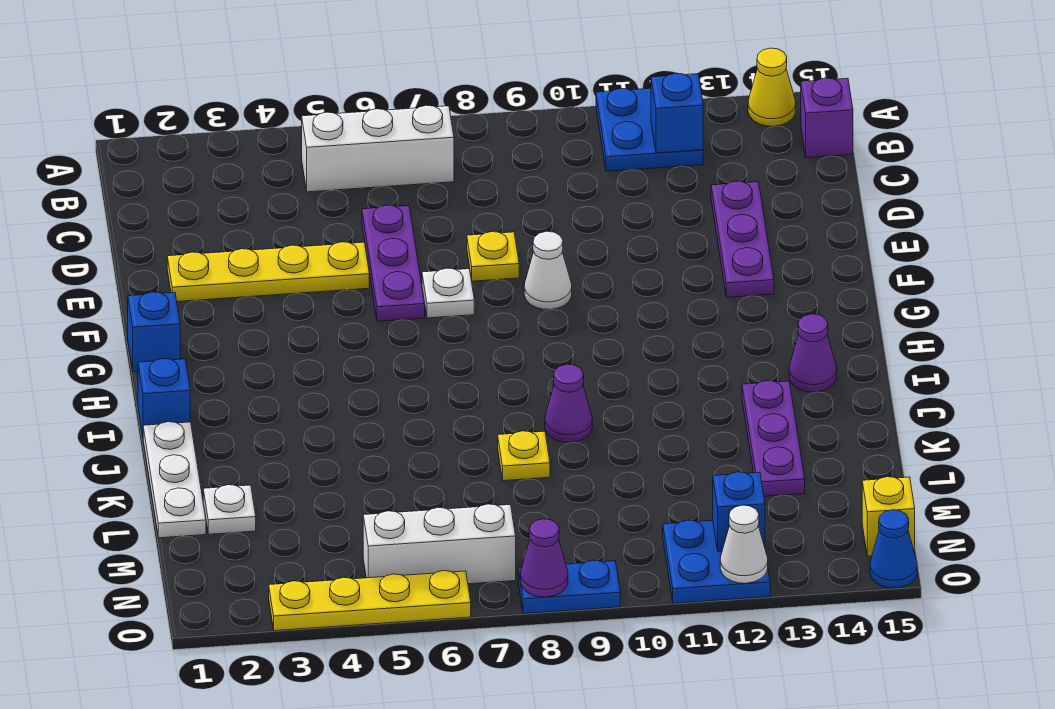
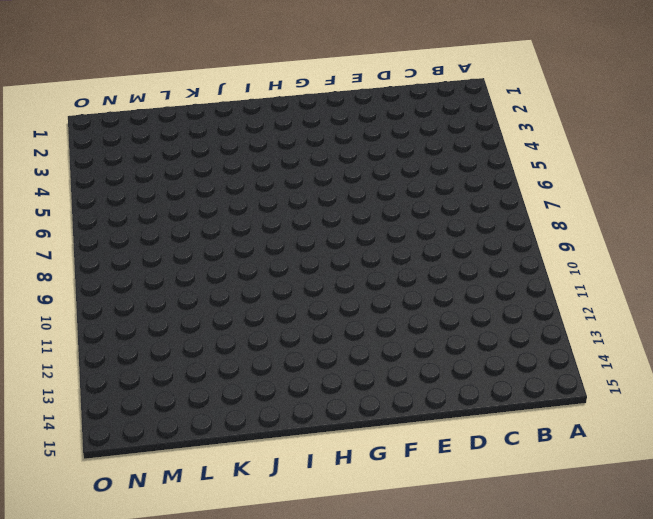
none -> blue 2x2 plate [596,88,703,171]
none -> yellow 1x1 cone [748,48,796,126]
none -> white 1x3 brick [302,105,454,192]

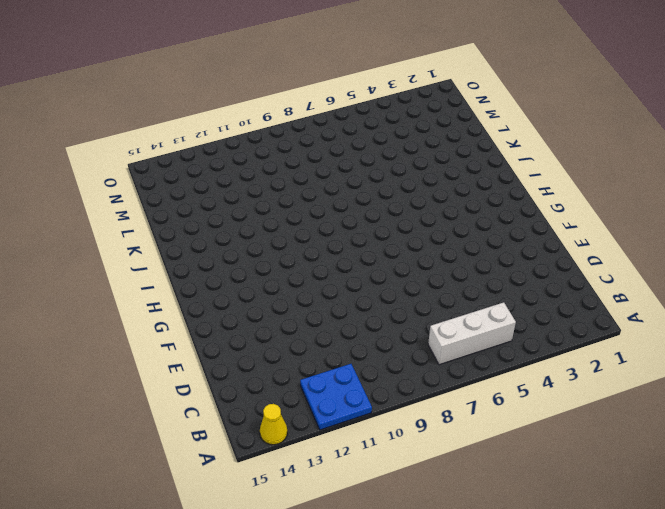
none -> purple 1x1 brick [801,78,853,158]
none -> purple 1x3 plate [362,205,425,321]
none -> purple 1x3 plate [711,181,774,297]

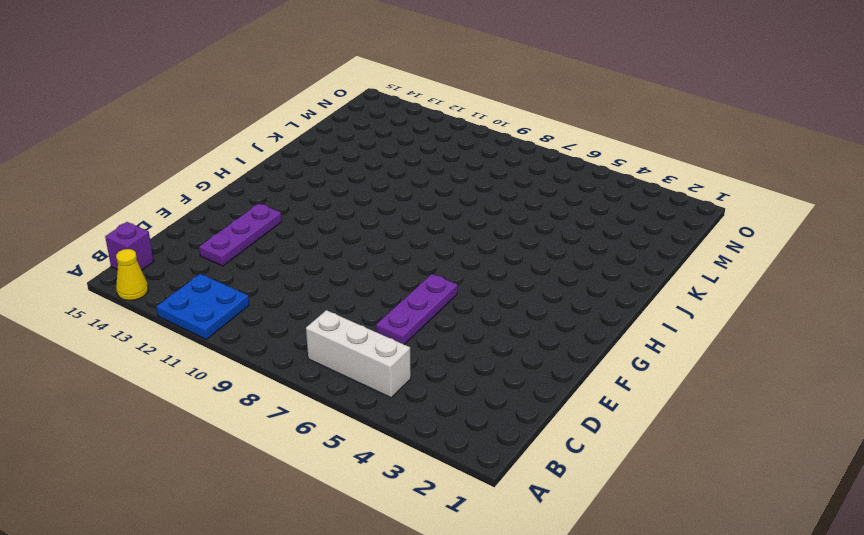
none -> yellow 1x4 plate [167,242,369,302]
none -> yellow 1x1 plate [467,232,519,281]
none -> white 1x1 plate [422,268,474,318]

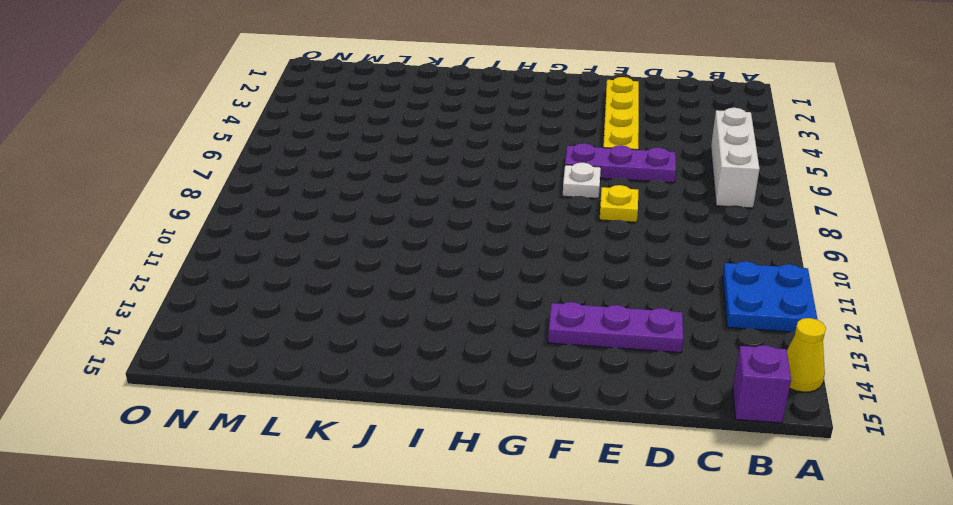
none -> white 1x1 cone [524,231,572,310]
none -> blue 1x1 brick [128,292,180,372]
none -> blue 1x1 brick [138,358,190,435]

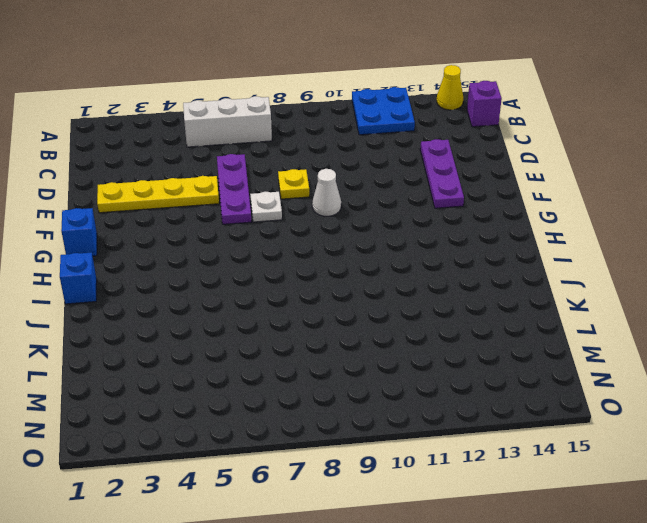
none -> purple 1x1 cone [789,314,837,392]
none -> white 1x3 plate [143,422,206,538]
none -> purple 1x1 cone [545,364,592,442]

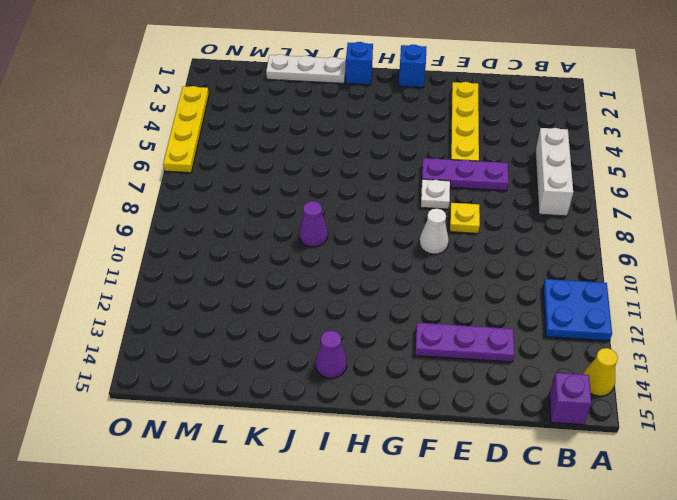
none -> purple 1x3 plate [742,381,805,496]
none -> yellow 1x1 plate [498,431,550,481]
none -> white 1x1 plate [203,485,256,534]

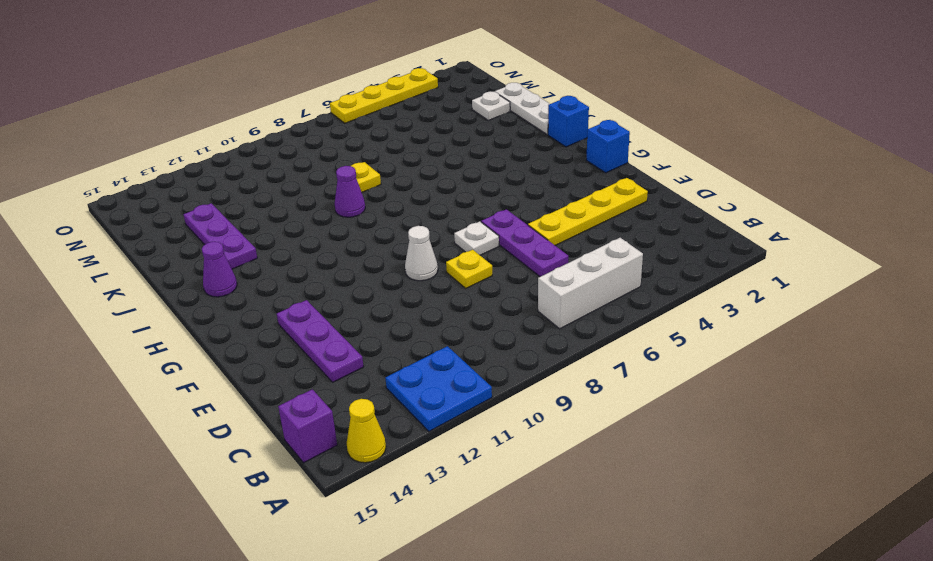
none -> white 1x3 brick [363,504,516,584]
none -> blue 2x2 plate [663,520,770,603]
none -> yellow 1x1 brick [862,477,915,556]

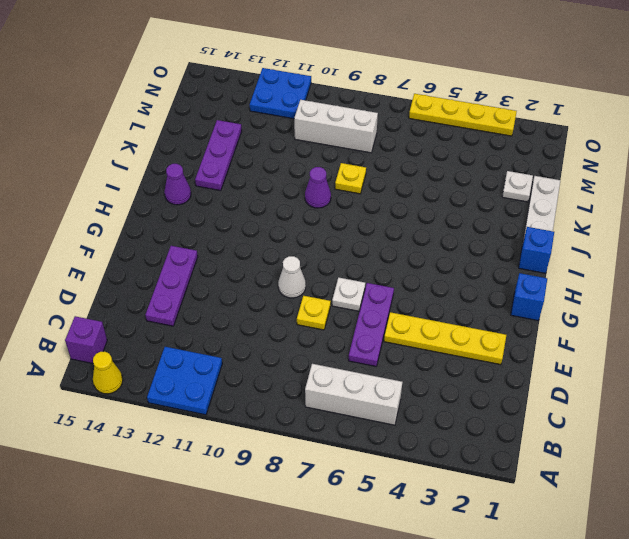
white 1x3 brick [294,100,378,153] -> white 1x3 brick moved to [363,504,516,584]
none -> yellow 1x1 brick [862,477,915,556]
none -> blue 1x2 plate [518,560,620,614]
none -> blue 1x1 cone [870,510,917,588]

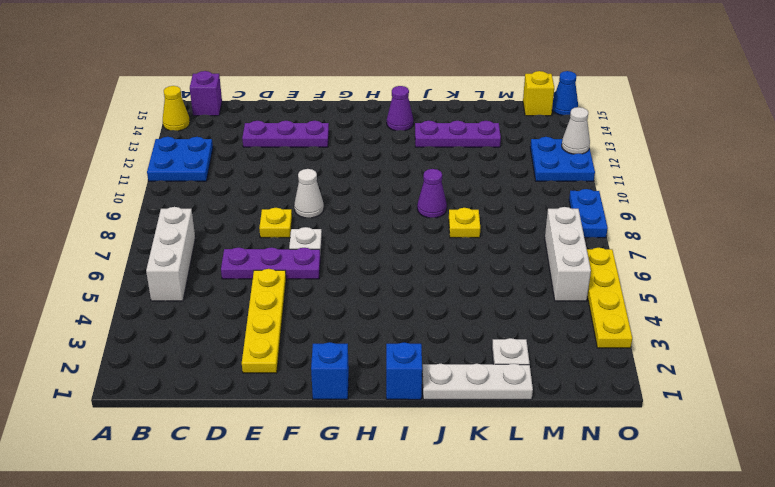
none -> blue 1x1 brick [651,73,703,153]
none -> blue 1x1 brick [713,472,765,552]
none -> purple 1x1 cone [521,519,568,597]

